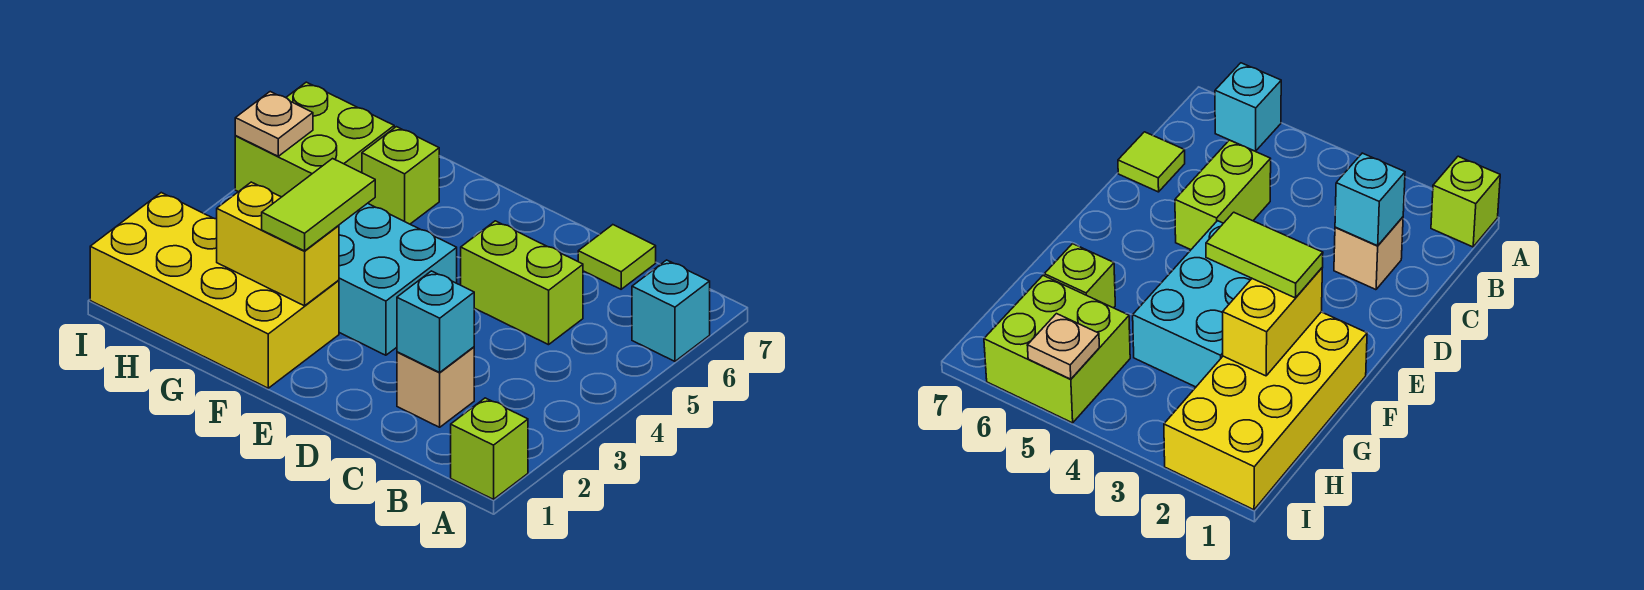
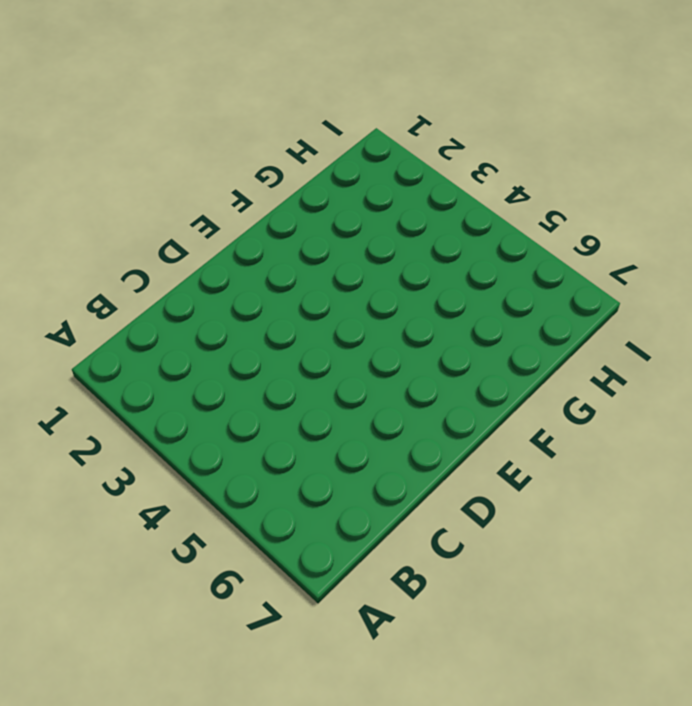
none -> lime 1x1 brick [451,398,528,499]
none -> cyan 1x1 brick [632,260,710,361]
none -> tan 1x1 brick [397,347,474,427]

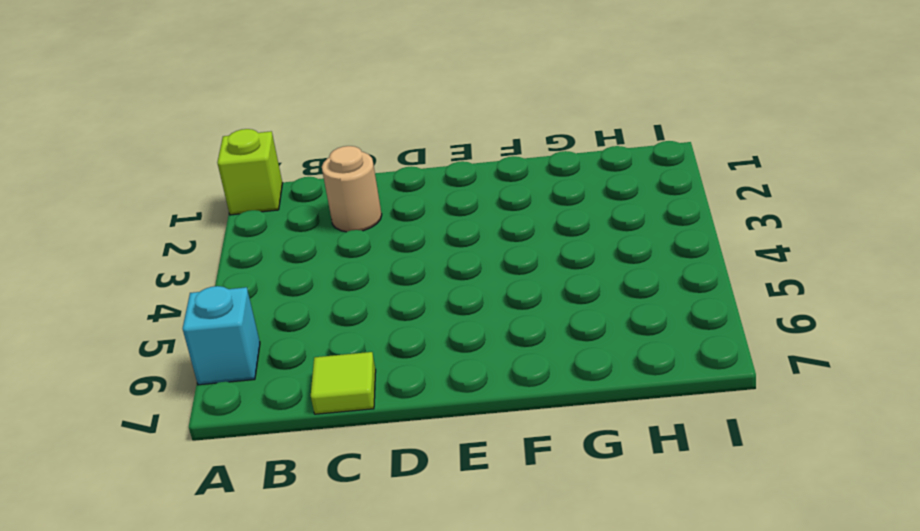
tan 1x1 round brick [322,146,382,232] -> tan 1x1 brick [397,347,474,427]
none -> lime 1x2 brick [461,221,583,345]
none -> cyan 2x3 brick [339,203,457,355]
none -> yellow 2x4 brick [90,193,339,388]

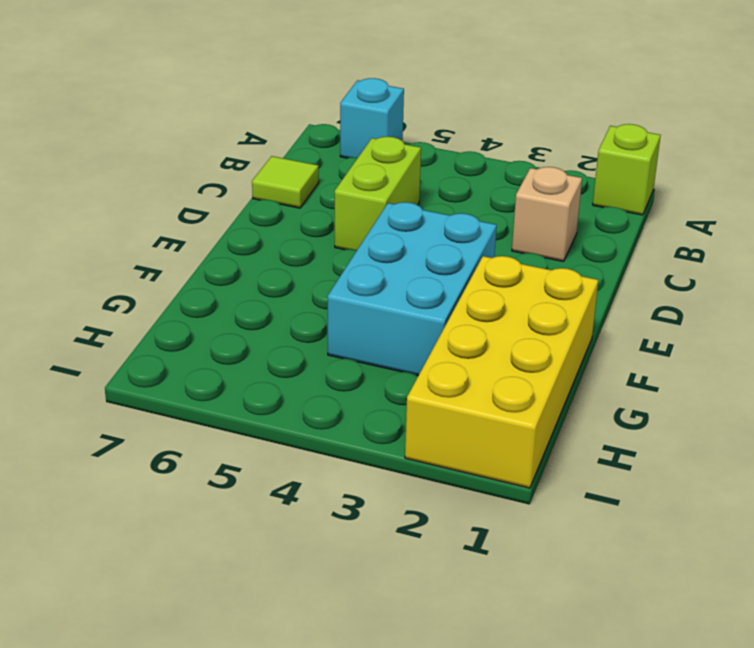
none -> lime 1x1 brick [362,127,439,224]
none -> lime 2x2 brick [235,82,394,197]
none -> cyan 1x1 brick [397,271,474,372]

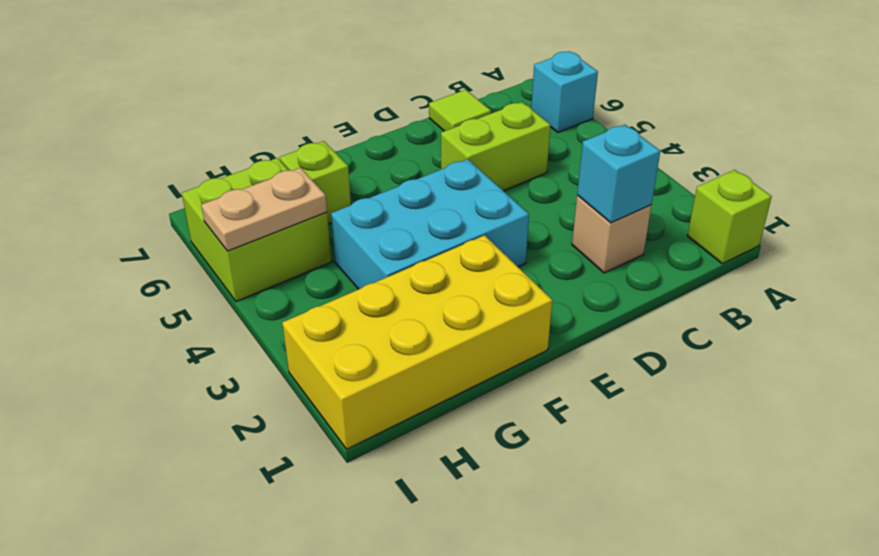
tan 1x2 plate [201,168,327,251] -> tan 1x1 plate [235,92,313,156]
none -> yellow 1x2 brick [217,182,339,306]
none -> lime 1x2 tile [262,159,375,251]

